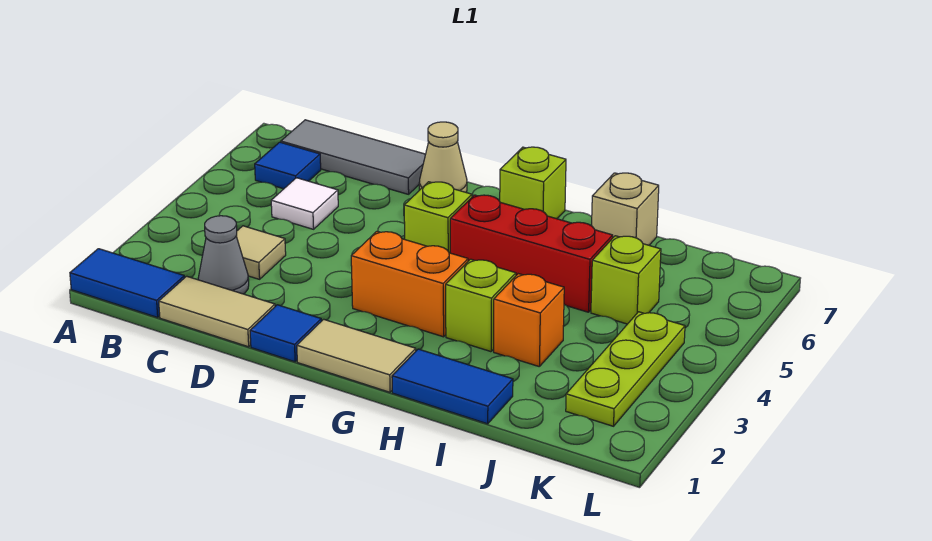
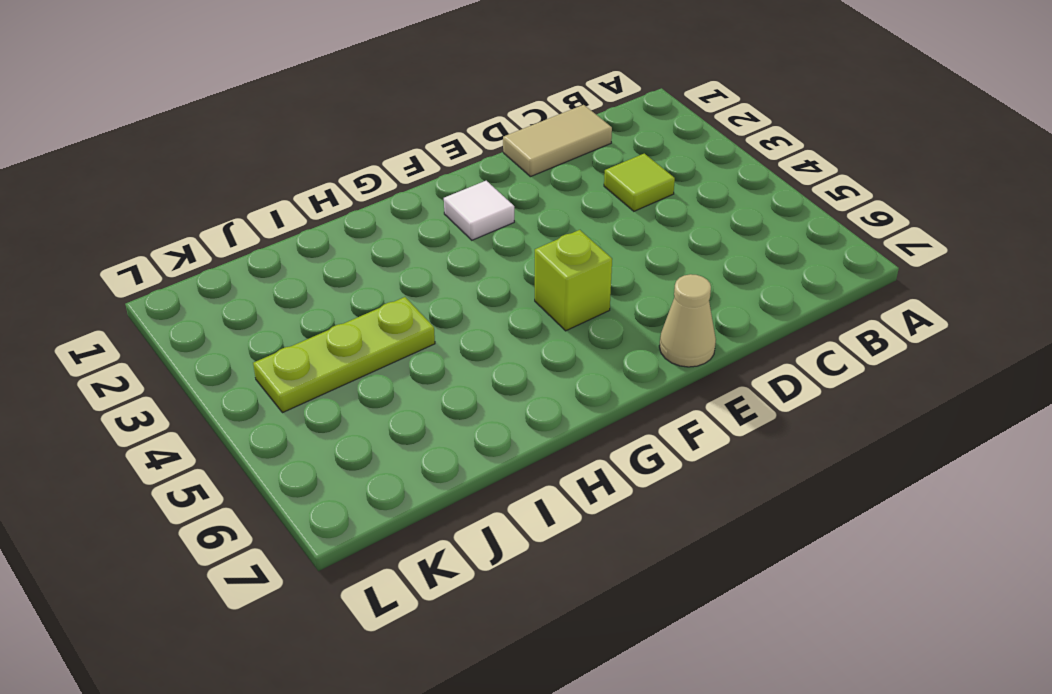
lime 1x1 tile [604,154,675,211] -> tan 1x1 tile [236,226,286,279]
white 1x1 tile [444,181,514,240] -> white 1x1 tile moved to [271,178,338,229]
lime 1x3 plate [253,297,435,413] -> lime 1x3 plate turned to [566,312,685,426]
none -> blue 1x2 tile [70,249,185,317]
none -> blue 1x1 tile [255,142,321,189]
none -> grey 1x3 tile [281,120,426,194]

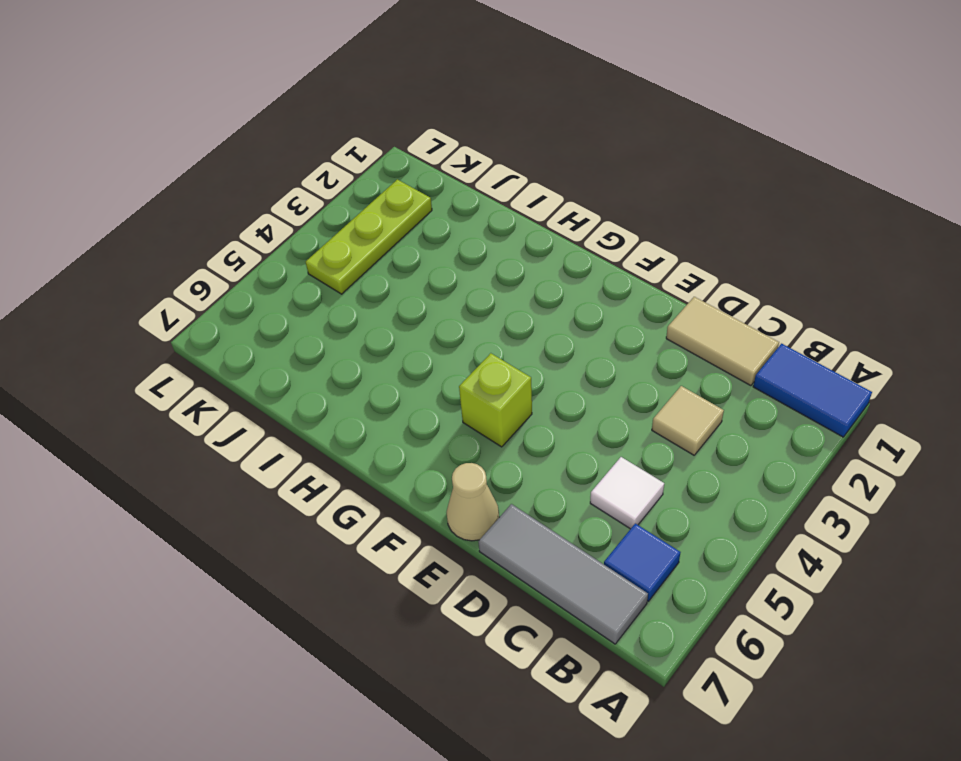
none -> grey 1x1 cone [198,216,249,294]
none -> blue 1x1 tile [250,305,321,362]
none -> tan 1x2 tile [297,319,416,392]

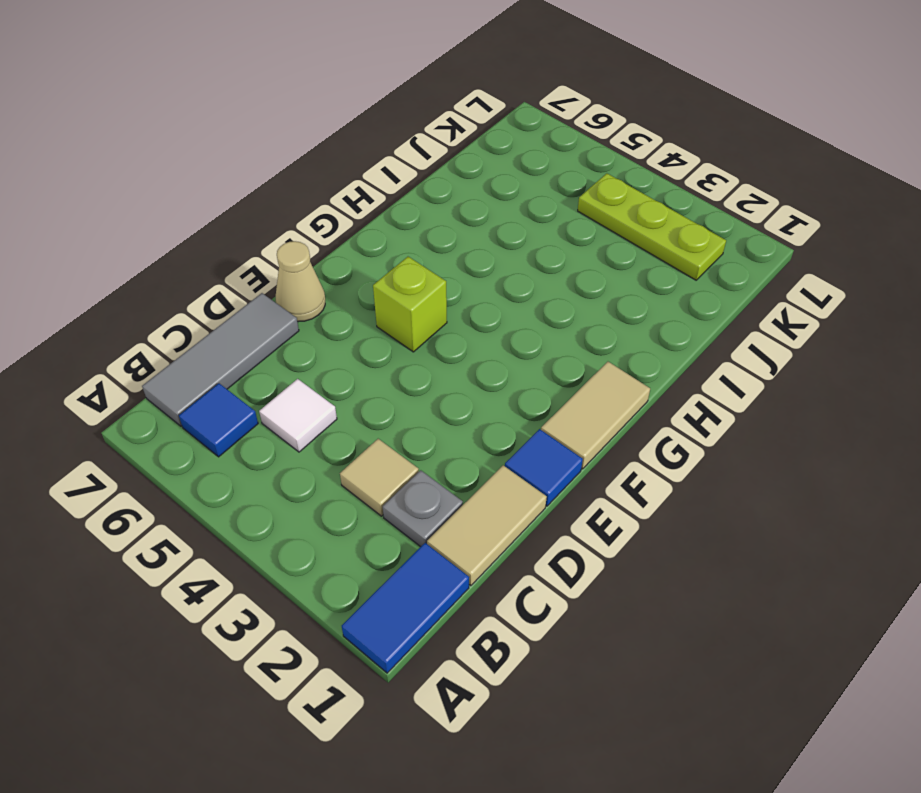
grey 1x1 plate [383,470,463,547] -> grey 1x1 cone [198,216,249,294]
none -> orange 1x2 brick [351,231,468,337]
none -> red 1x3 brick [450,195,613,312]
none -> lime 1x1 brick [500,147,566,219]

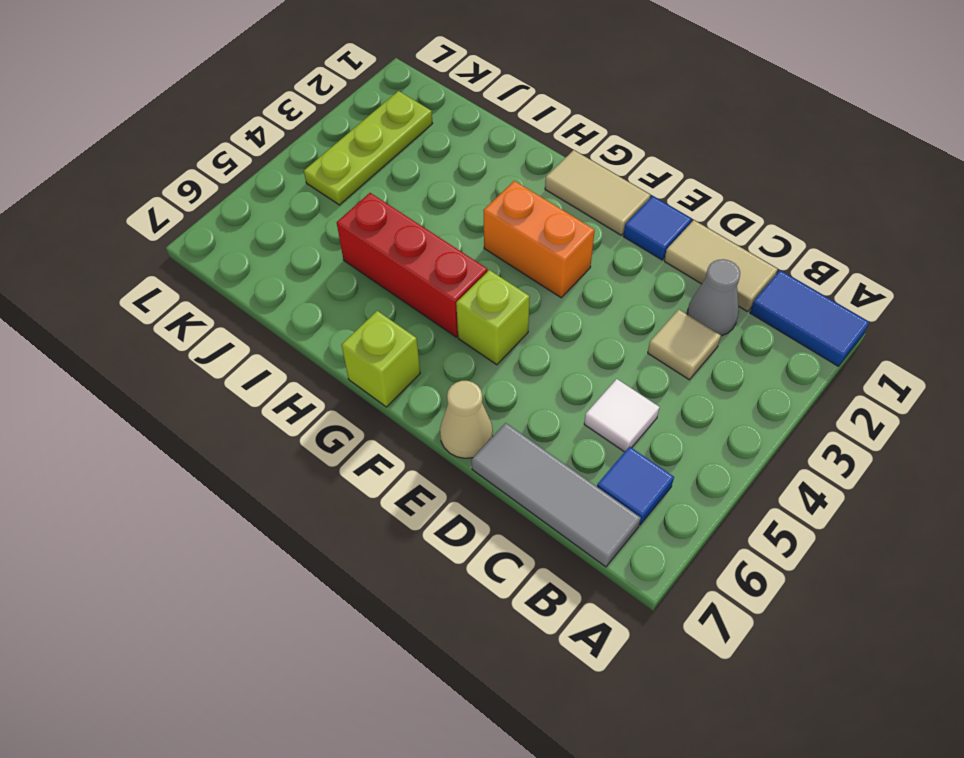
none -> blue 1x2 tile [392,349,513,424]
none -> lime 1x1 brick [446,259,516,352]
none -> orange 1x1 brick [494,274,564,366]

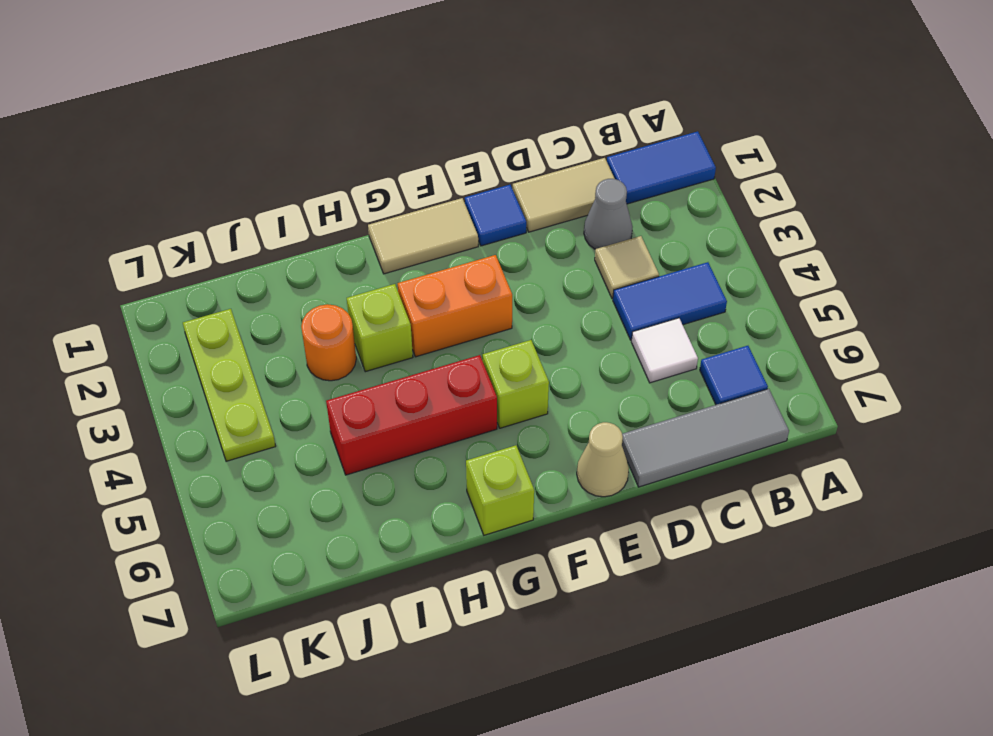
blue 1x2 tile [613,262,727,340] -> blue 1x2 tile moved to [392,349,513,424]
orange 1x1 round brick [301,304,356,381] -> orange 1x1 brick [494,274,564,366]
none -> tan 1x1 brick [592,173,659,245]
none -> lime 1x1 brick [591,236,661,324]

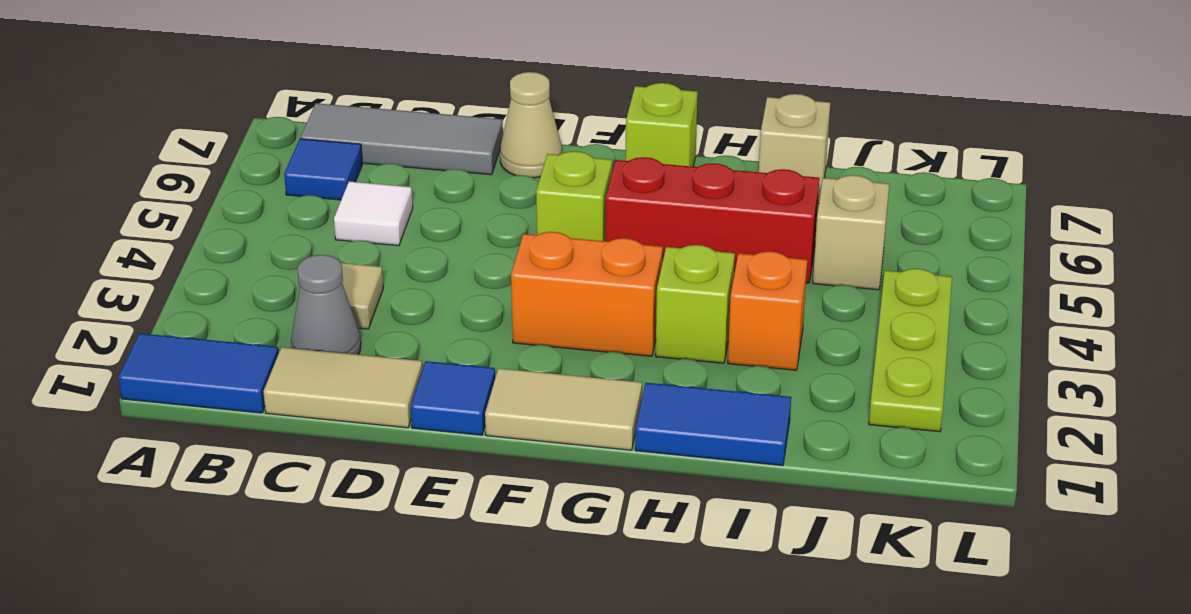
tan 1x1 brick [813,175,889,290] -> lime 1x1 brick [591,236,661,324]

